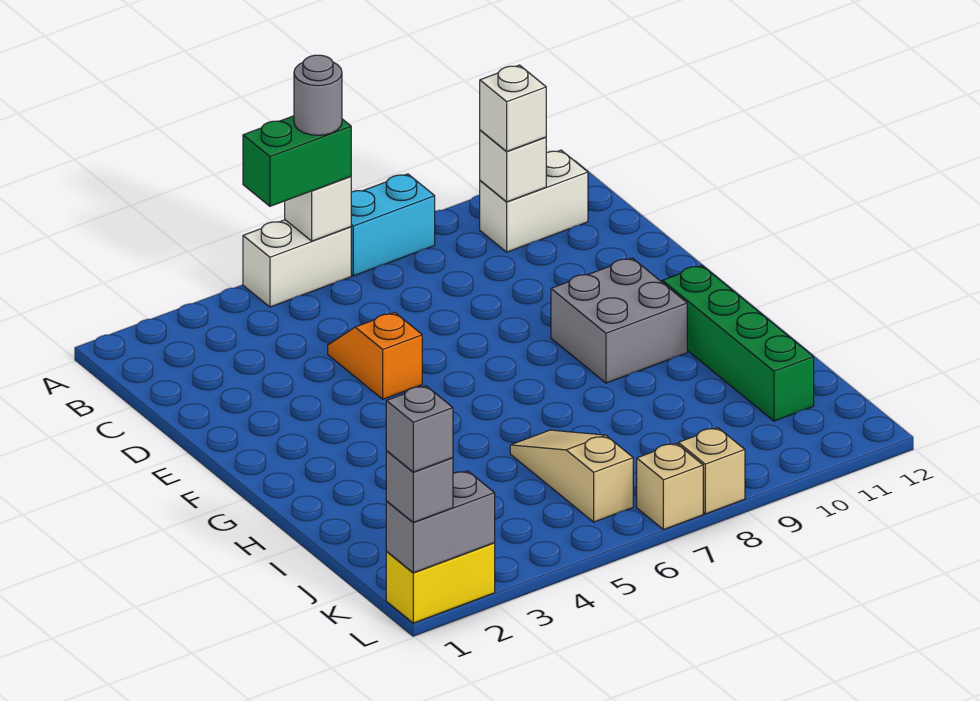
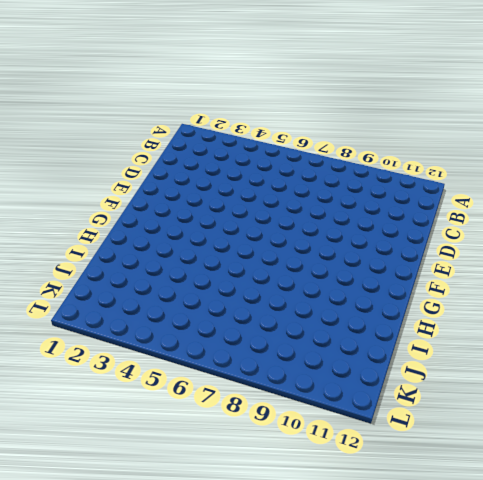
none -> white 1x2 brick [243,220,351,307]
none -> cyan 1x2 brick [351,174,435,276]
none -> white 1x2 brick [480,150,588,252]

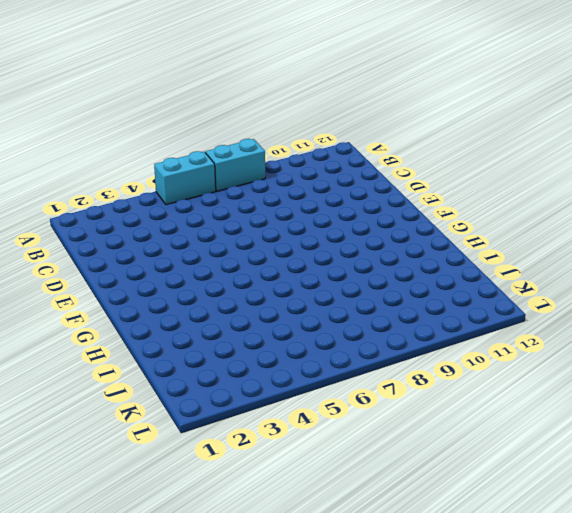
cyan 1x2 brick [154,151,216,205] -> white 1x2 brick [243,220,351,307]
none -> white 1x2 brick [480,150,588,252]
none -> orange 1x2 slope [328,312,422,399]
none -> grey 2x2 brick [551,258,687,383]

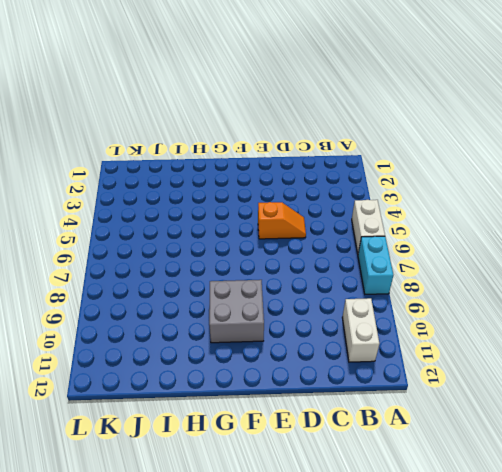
none -> green 1x4 brick [662,266,814,421]
none -> tan 1x3 slope [510,430,633,522]
none -> yellow 1x2 brick [386,543,495,623]

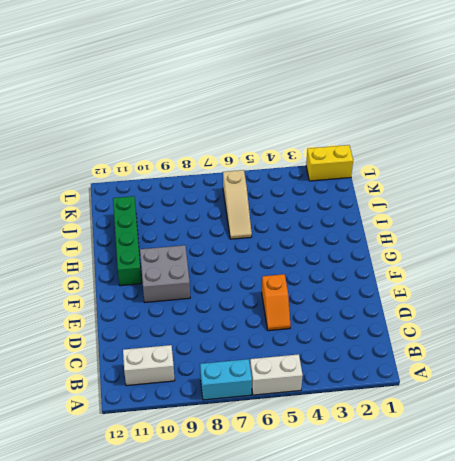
none -> tan 1x1 brick [637,443,703,530]
none -> tan 1x1 brick [678,428,745,514]
none -> white 1x1 brick [285,176,351,241]

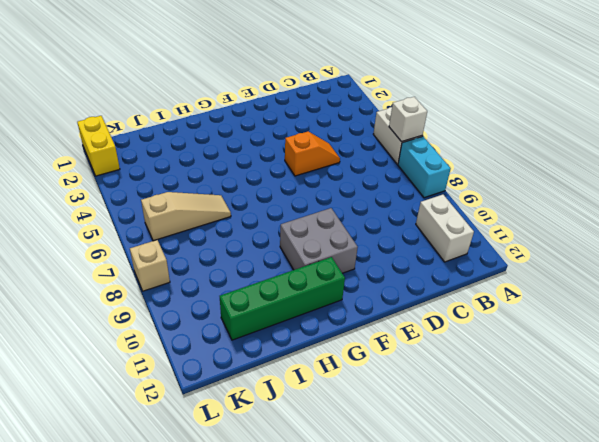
none -> tan 1x1 brick [637,443,703,530]
none -> white 1x1 brick [480,130,546,202]
none -> grey 1x2 brick [386,471,495,573]

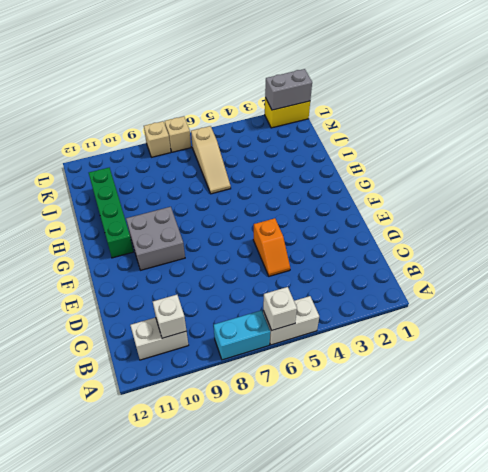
none -> green 1x2 brick [243,116,351,206]
none -> white 1x1 brick [480,65,546,152]
none -> grey 1x1 brick [386,451,453,522]

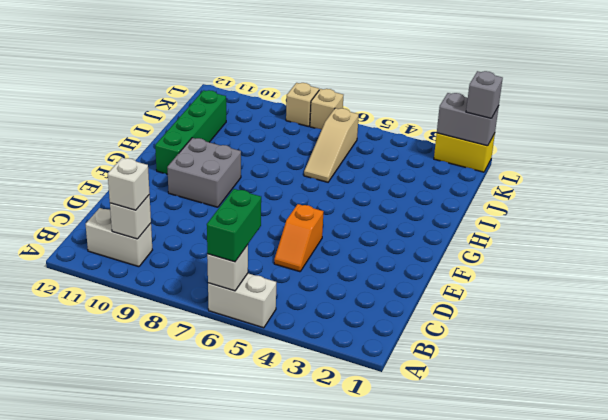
green 1x2 brick [207,189,261,262] -> green 1x2 brick turned to [243,116,351,206]
none -> cyan 1x2 brick [351,174,435,276]
none -> grey 1x1 round brick [294,55,342,135]
none -> grey 1x1 brick [386,386,453,472]

